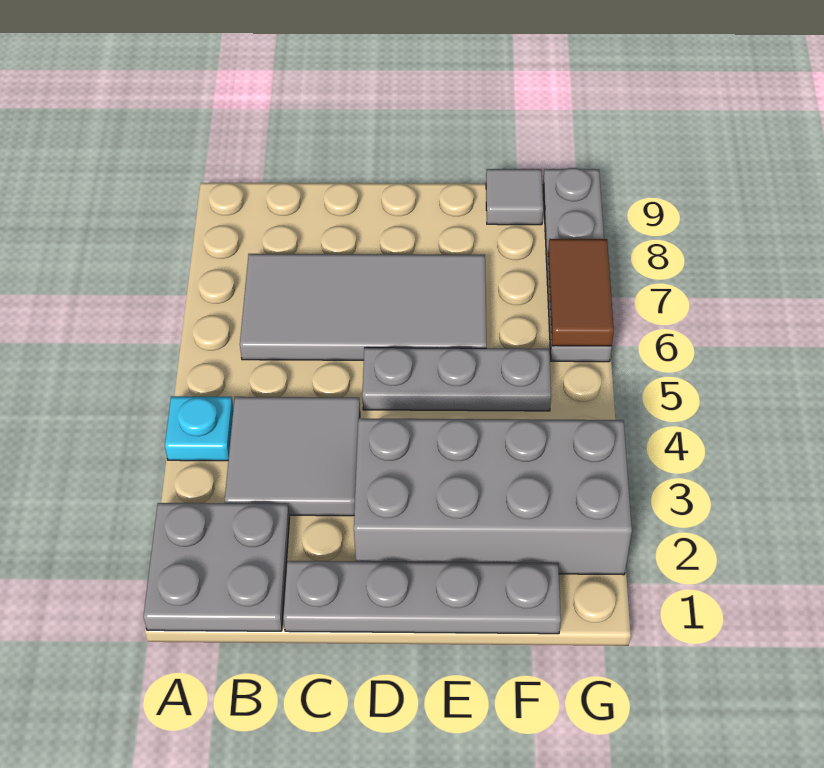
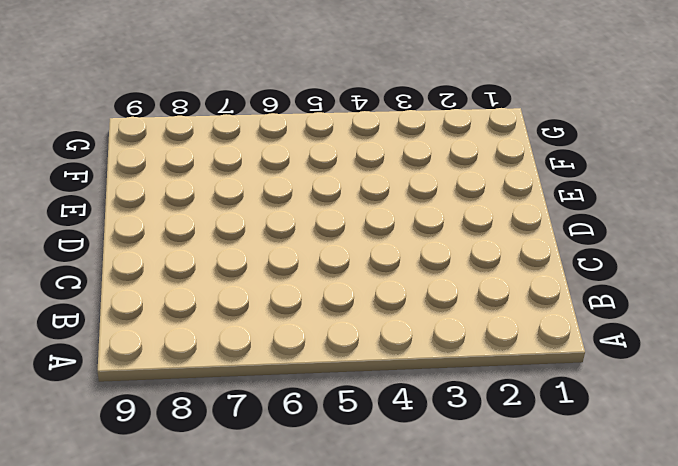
none -> grey 2x2 plate [143,503,290,631]
none -> cyan 1x1 plate [165,396,233,461]

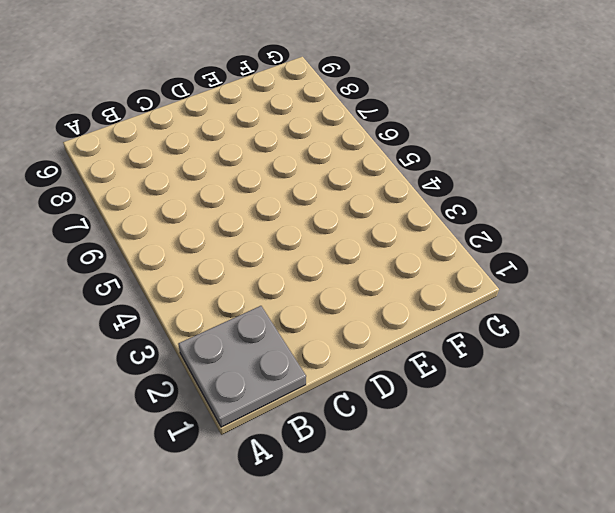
none -> cyan 1x1 plate [165,396,233,461]
none -> grey 2x2 tile [225,397,360,516]

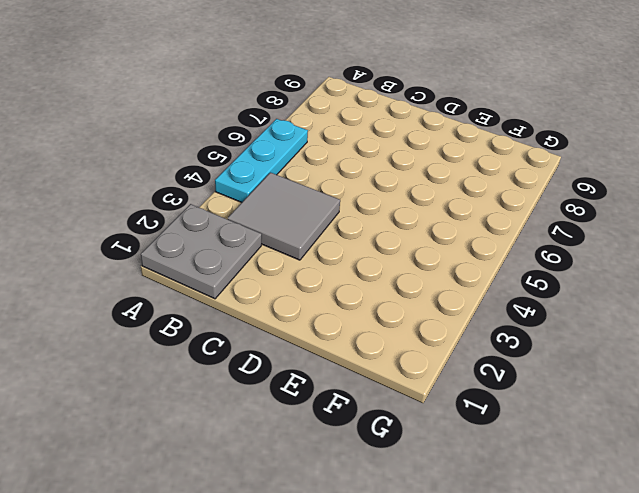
cyan 1x3 plate [215,119,308,202] -> cyan 1x1 plate [165,396,233,461]
none -> grey 2x4 tile [240,254,486,360]
none -> grey 1x4 plate [283,561,561,634]

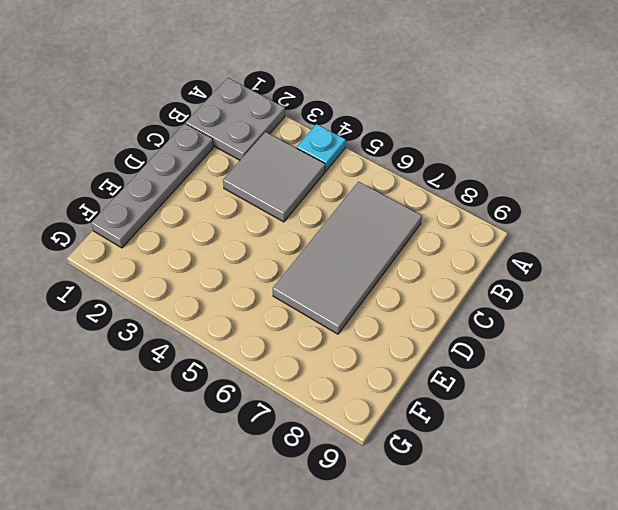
none -> grey 2x4 brick [354,418,632,575]
none -> grey 1x3 plate [362,348,551,411]

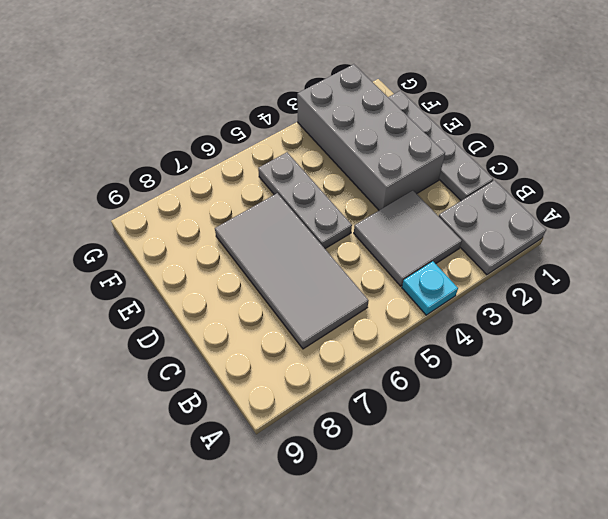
none -> grey 1x1 tile [486,169,543,225]
none -> grey 1x4 plate [543,168,612,362]

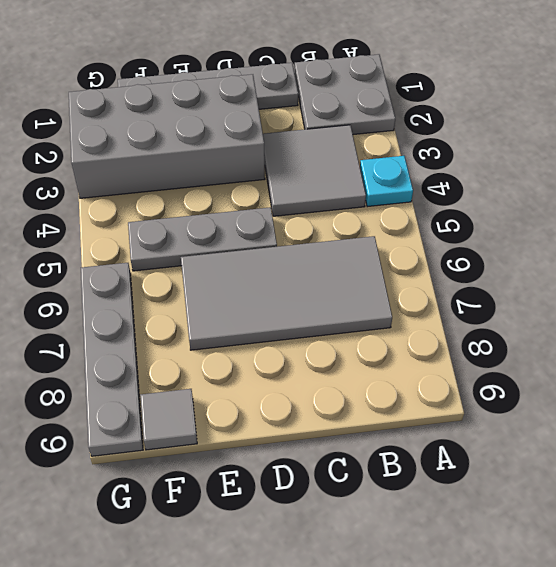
none -> brown 1x2 tile [548,239,614,346]

